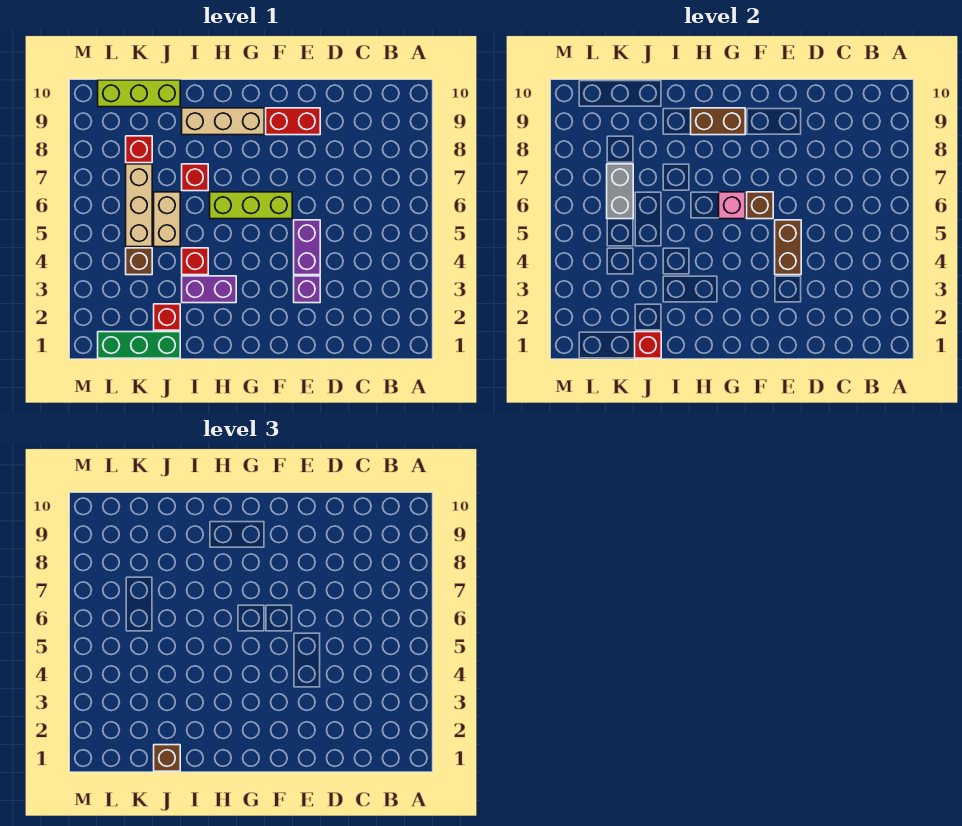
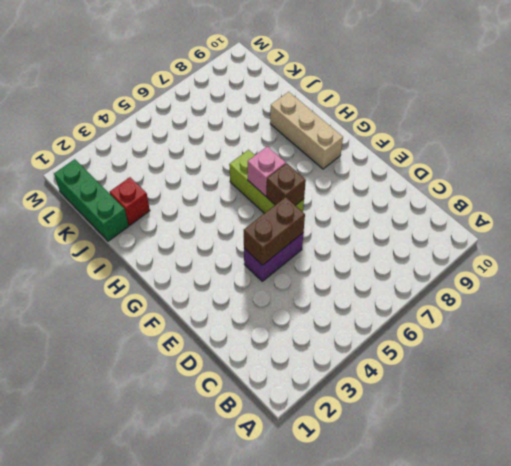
none -> purple 1x1 brick [294,276,320,303]
none -> red 1x2 brick [266,108,320,135]
none -> purple 1x2 brick [182,276,236,303]

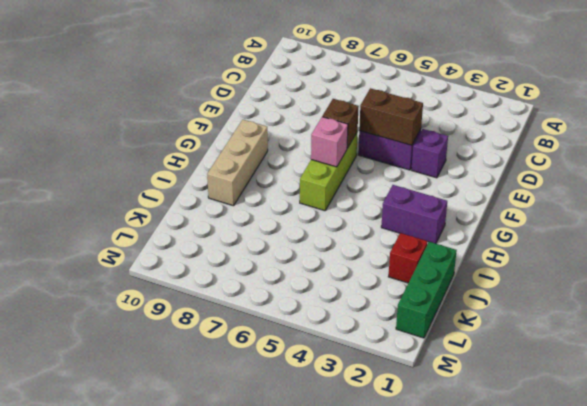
purple 1x2 brick [381,185,447,243] -> purple 1x2 brick turned to [182,276,236,303]
none -> red 1x2 brick [266,108,320,135]
none -> red 1x1 brick [182,248,208,275]
none -> red 1x1 brick [182,164,208,191]

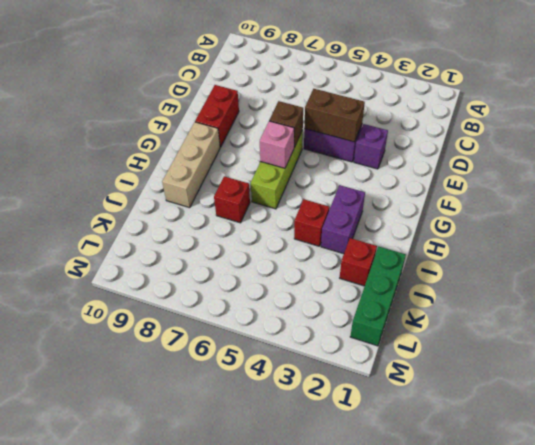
none -> tan 1x2 brick [154,192,180,247]
none -> lime 1x3 brick [98,80,180,107]
none -> brown 1x1 brick [126,248,152,275]

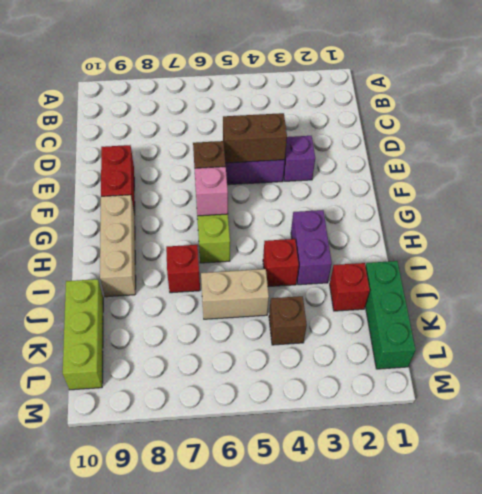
none -> tan 1x3 brick [126,164,152,247]
none -> red 1x1 brick [126,136,152,163]
none -> brown 1x2 brick [691,108,745,135]

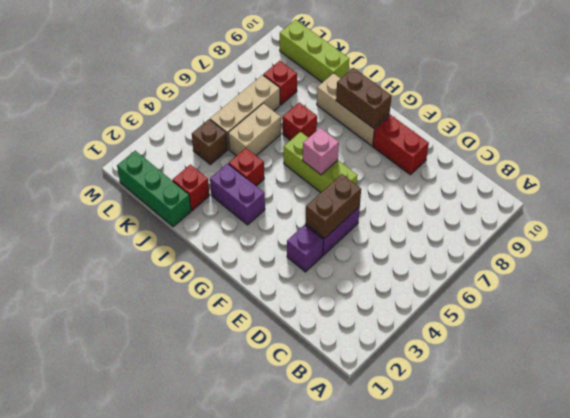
none -> brown 1x1 brick [747,192,773,219]
none -> red 1x1 brick [635,332,661,358]
none -> grey 1x2 brick [607,164,633,219]

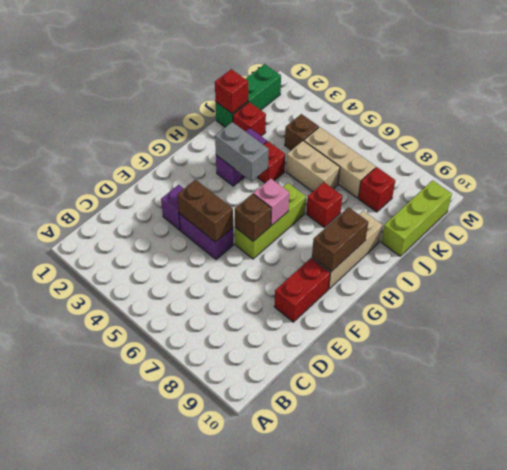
grey 1x2 brick [215,122,269,181] -> grey 1x2 brick moved to [607,164,633,219]
none -> brown 1x1 brick [154,745,180,771]

